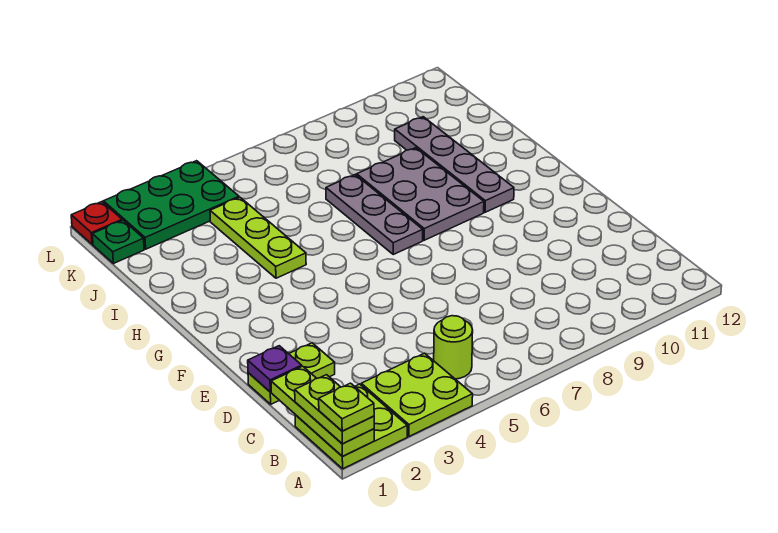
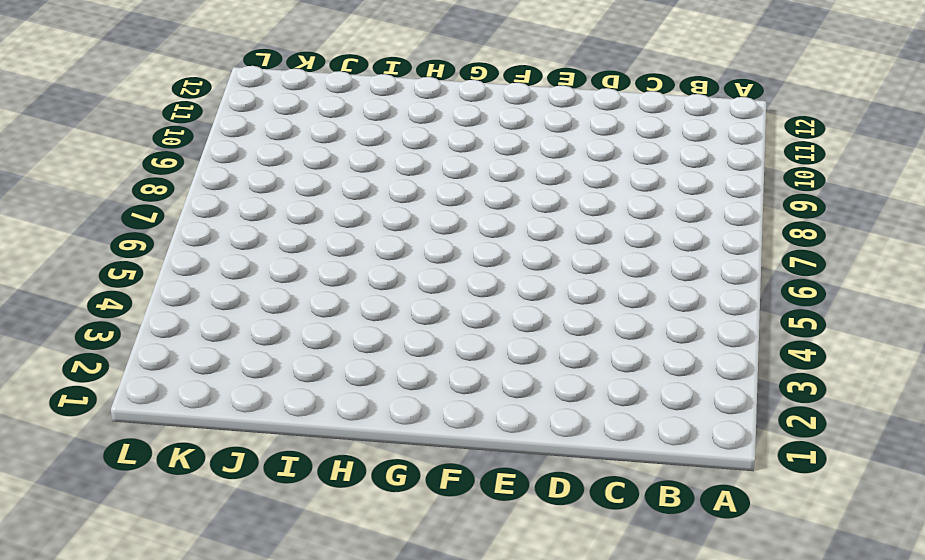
none -> lime 2x2 plate [295,384,407,469]
none -> lime 2x2 plate [361,353,473,436]
none -> lime 1x1 round brick [434,316,473,379]

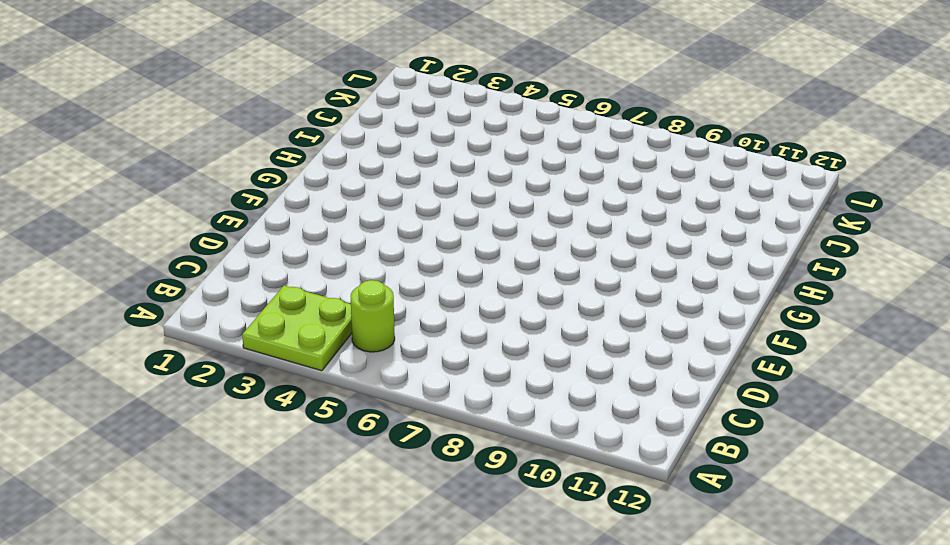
none -> lime 2x2 plate [295,384,407,469]
none -> lime 1x2 plate [248,343,335,404]
none -> grey 1x3 plate [326,175,423,254]

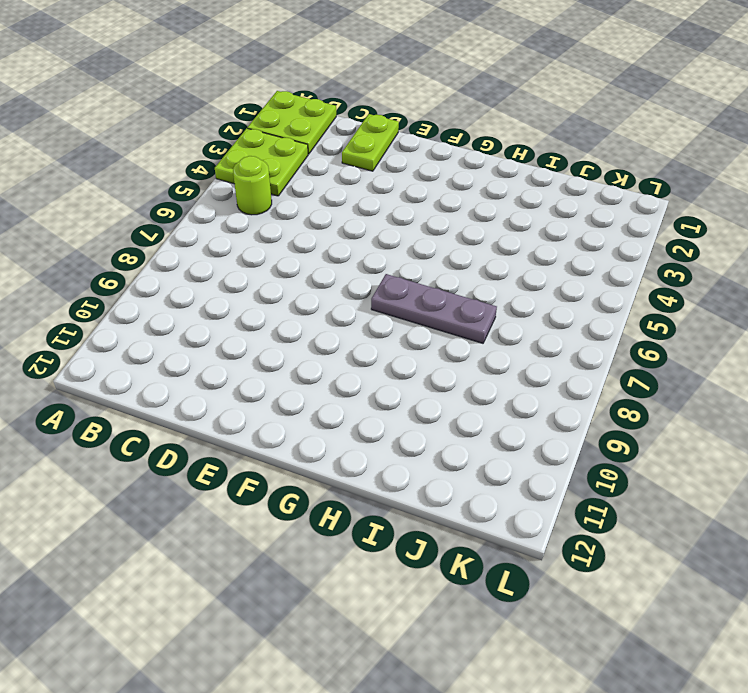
none -> grey 2x3 plate [357,148,484,240]
none -> grey 1x4 plate [395,117,514,212]
none -> lime 1x3 plate [210,197,306,278]

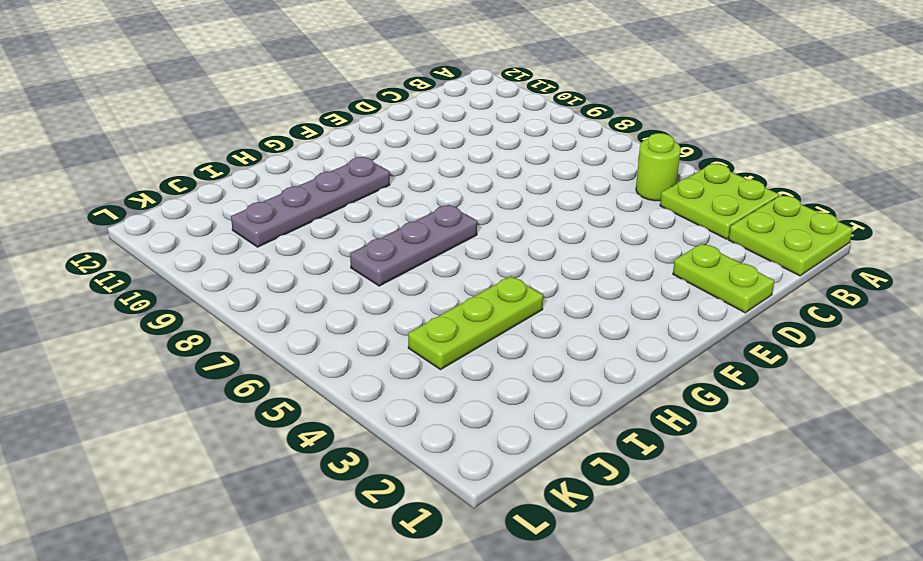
none -> grey 2x3 plate [357,148,484,240]
none -> green 1x1 plate [92,220,144,264]
none -> green 2x3 plate [103,161,239,249]

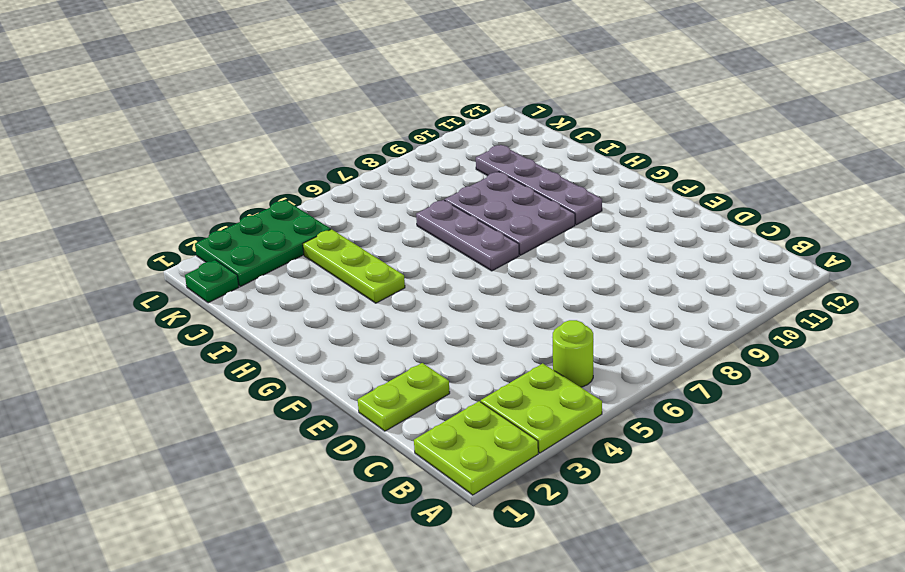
none -> red 1x1 plate [71,202,122,244]
none -> lime 1x3 plate [271,366,374,456]
none -> purple 1x1 plate [248,346,302,392]

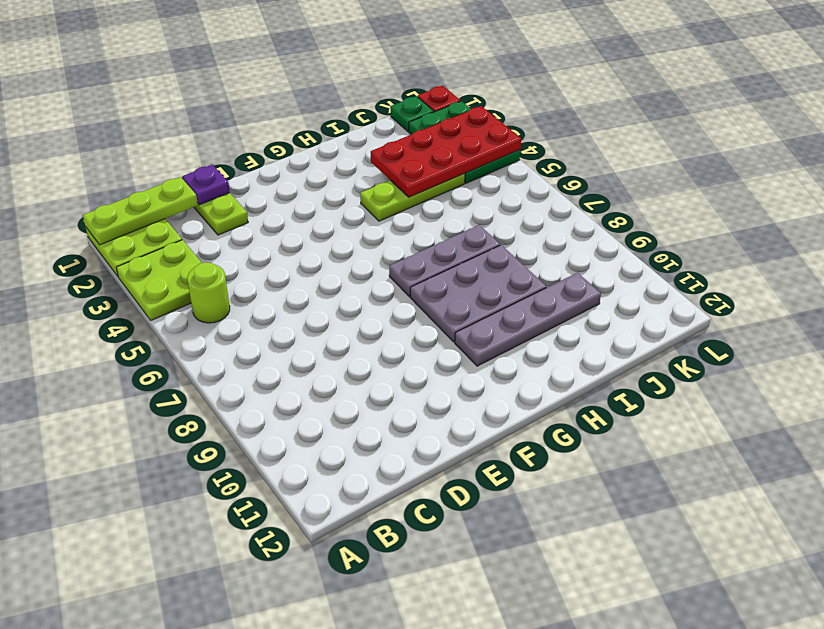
red 2x4 plate [371,106,521,197] -> none
none -> lime 1x2 plate [295,375,374,444]
none -> lime 1x1 plate [319,383,374,431]

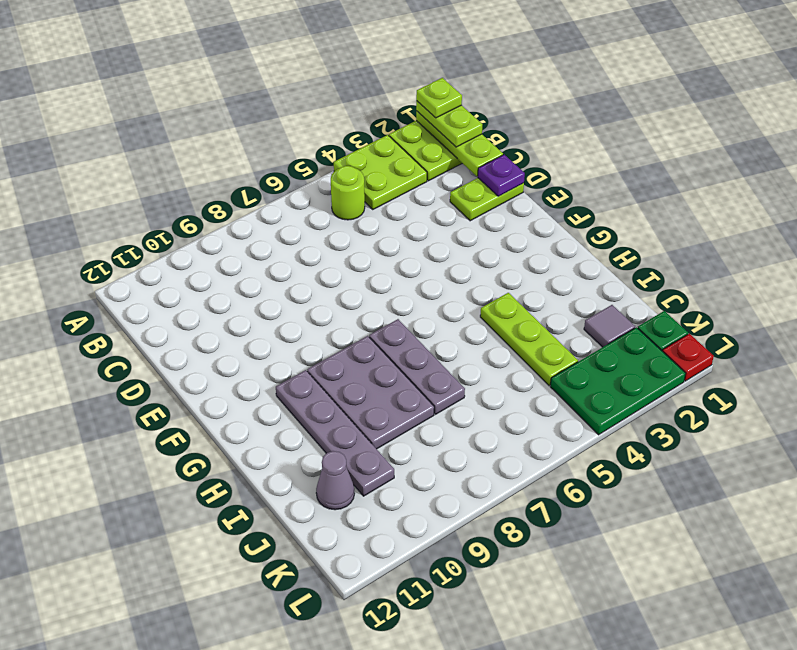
grey 1x1 tile [584,305,635,347] -> none
grey 1x1 cone [316,451,355,510] -> none

